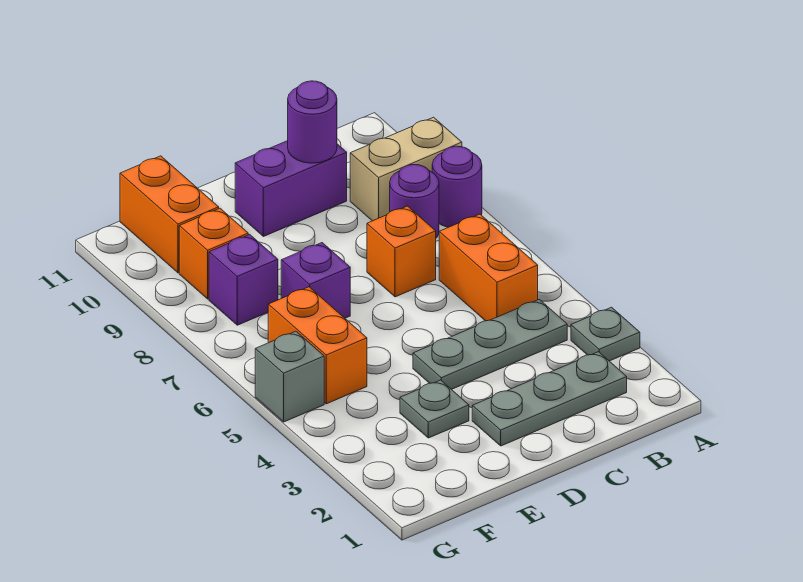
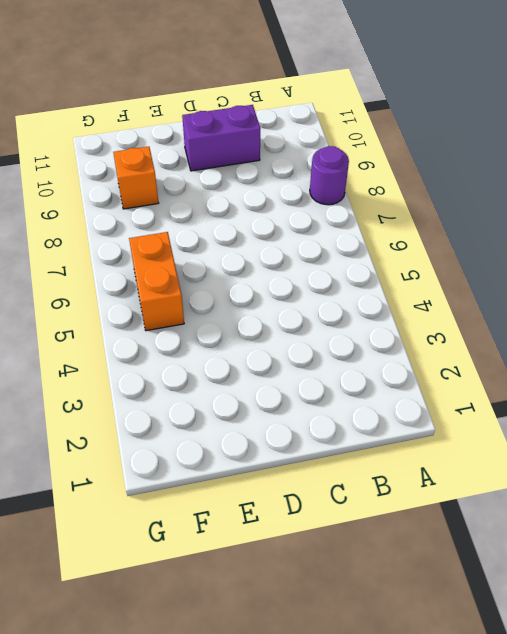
none -> grey 1x1 plate [571,307,640,361]
none -> tan 1x2 brick [350,117,462,221]
none -> grey 1x3 plate [472,352,627,446]

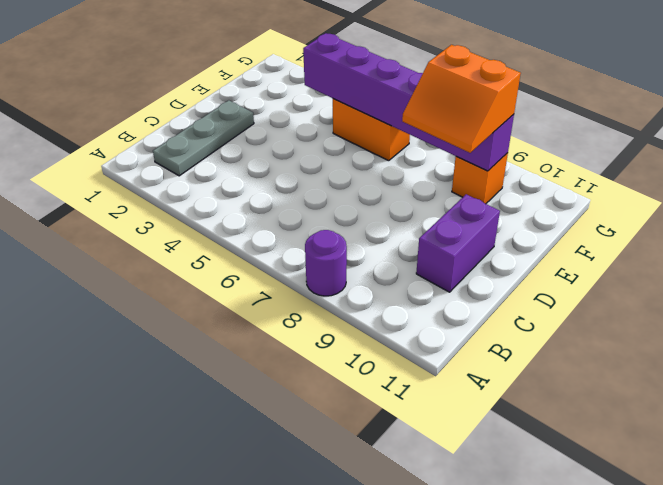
orange 2x2 slope [402,45,521,153] -> none
purple 1x6 brick [303,33,514,171] -> none
none -> grey 1x1 plate [571,307,640,361]
none -> tan 1x2 brick [350,117,462,221]
none -> grey 1x3 plate [413,299,567,389]

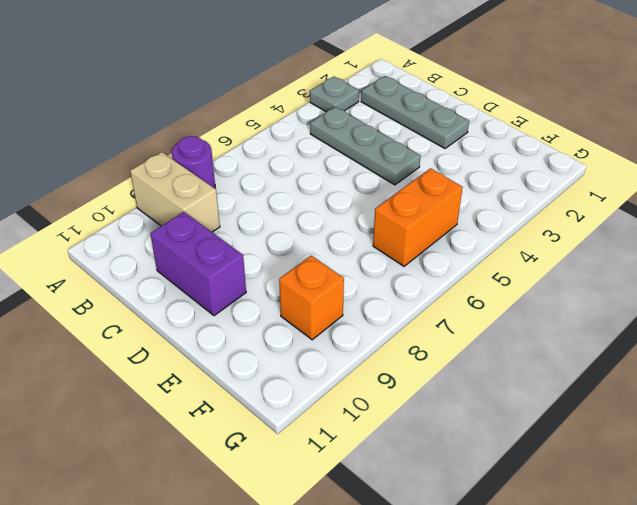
none -> orange 1x2 brick [439,214,538,321]
none -> purple 1x1 round brick [390,165,439,238]
none -> orange 1x1 brick [367,206,436,297]

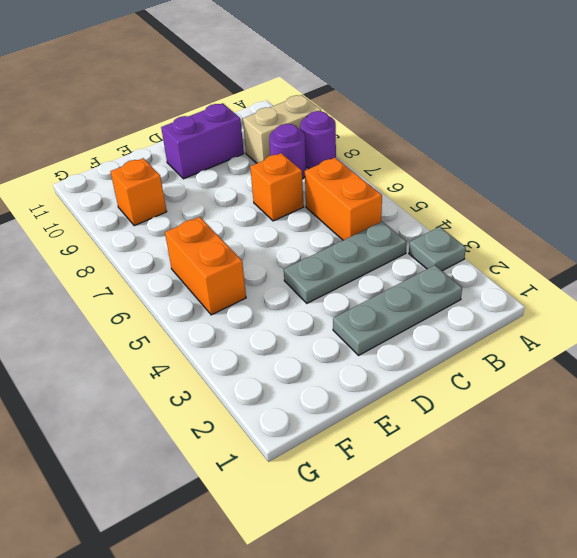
none -> grey 1x1 plate [400,380,469,438]
none -> purple 1x1 brick [281,243,350,318]
none -> purple 1x1 brick [209,235,278,325]

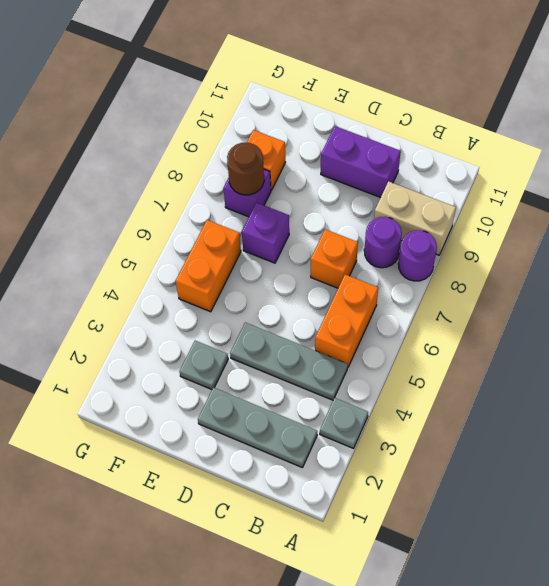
brown 1x1 round brick [227,142,264,195] -> none
none -> orange 1x2 brick [120,156,219,273]
none -> grey 1x1 brick [255,331,324,422]
none -> purple 1x1 round brick [288,81,337,163]

